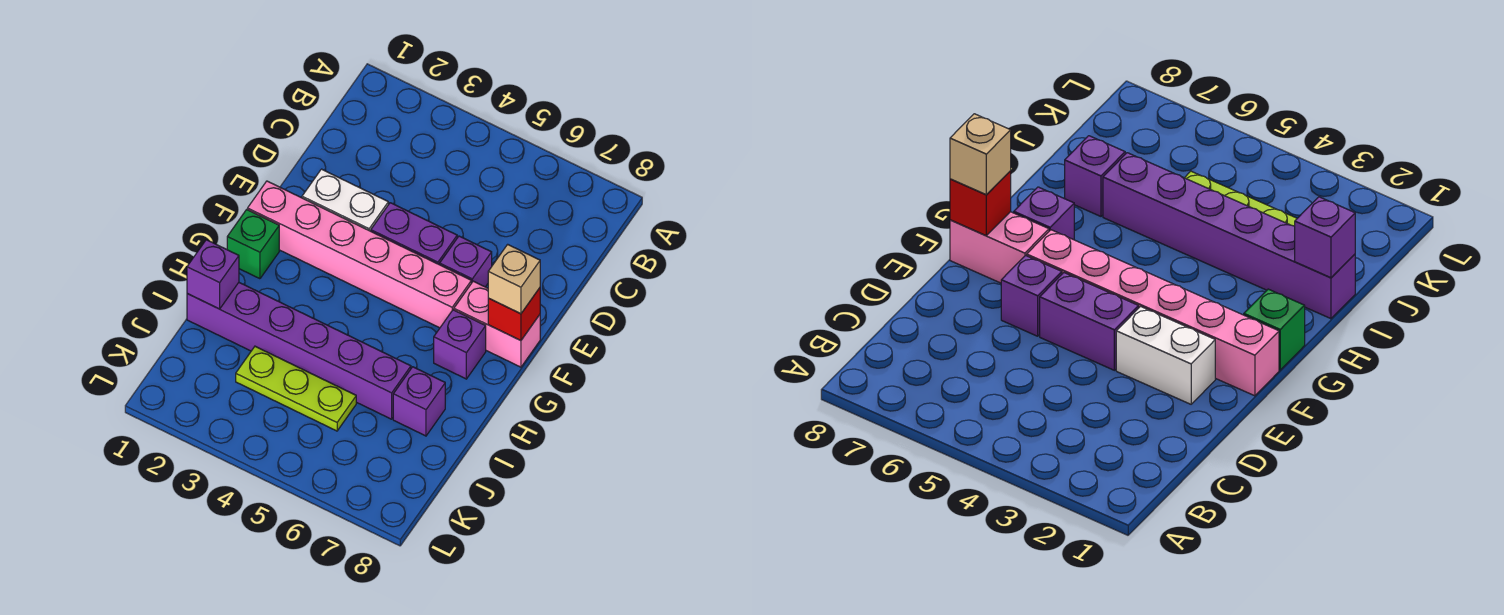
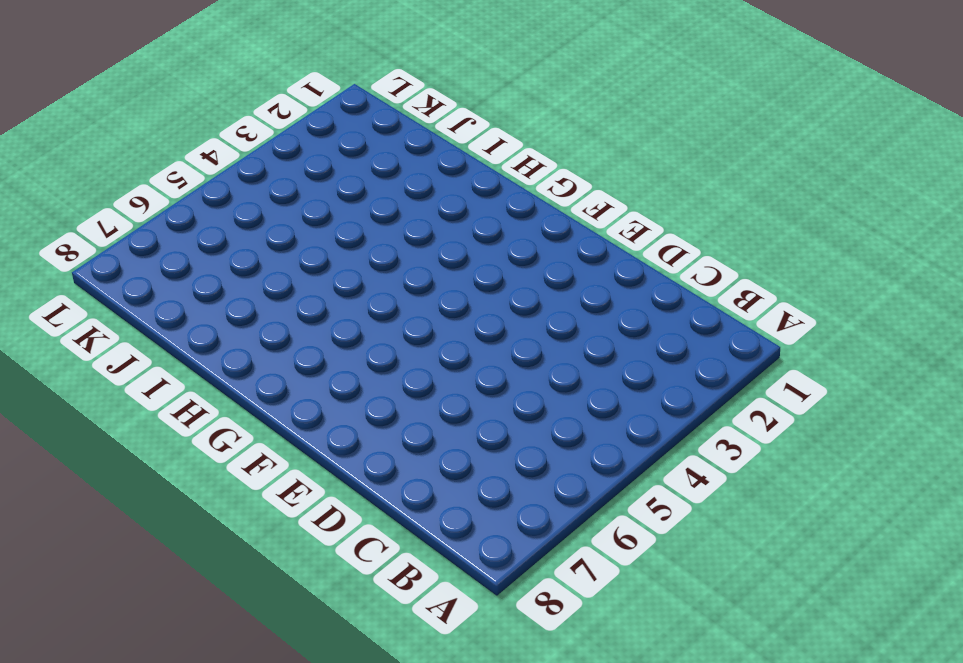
none -> white 1x2 brick [302,169,388,231]
none -> purple 1x2 brick [371,203,457,265]
none -> purple 1x1 brick [440,236,492,287]

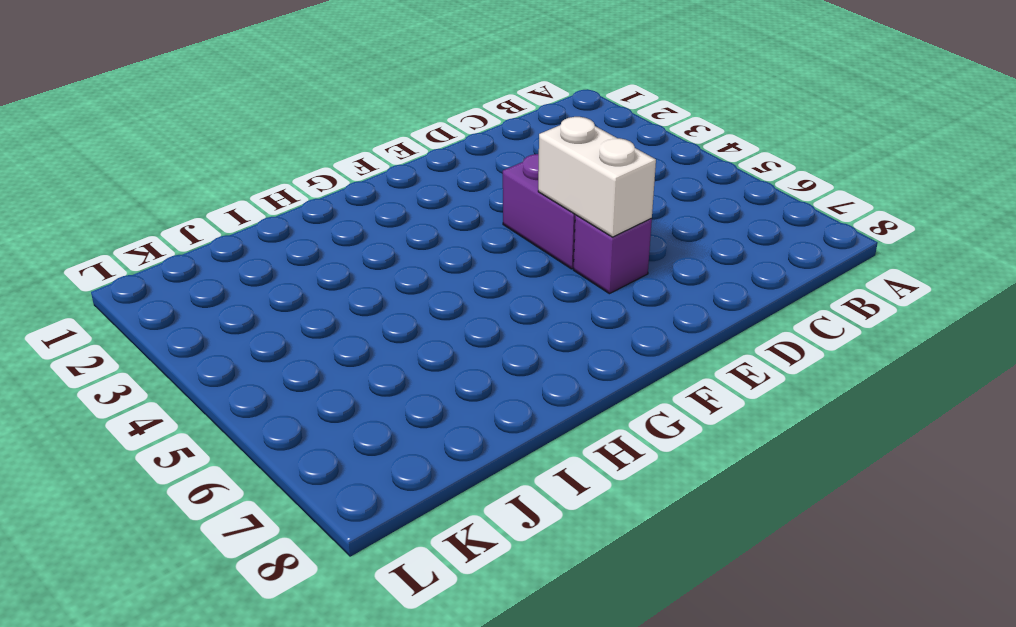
white 1x2 brick [538,117,656,237] -> white 1x2 brick moved to [302,169,388,231]
none -> pink 1x6 brick [248,181,471,328]
none -> pink 1x2 brick [454,281,540,367]
none -> green 1x1 brick [227,210,279,279]

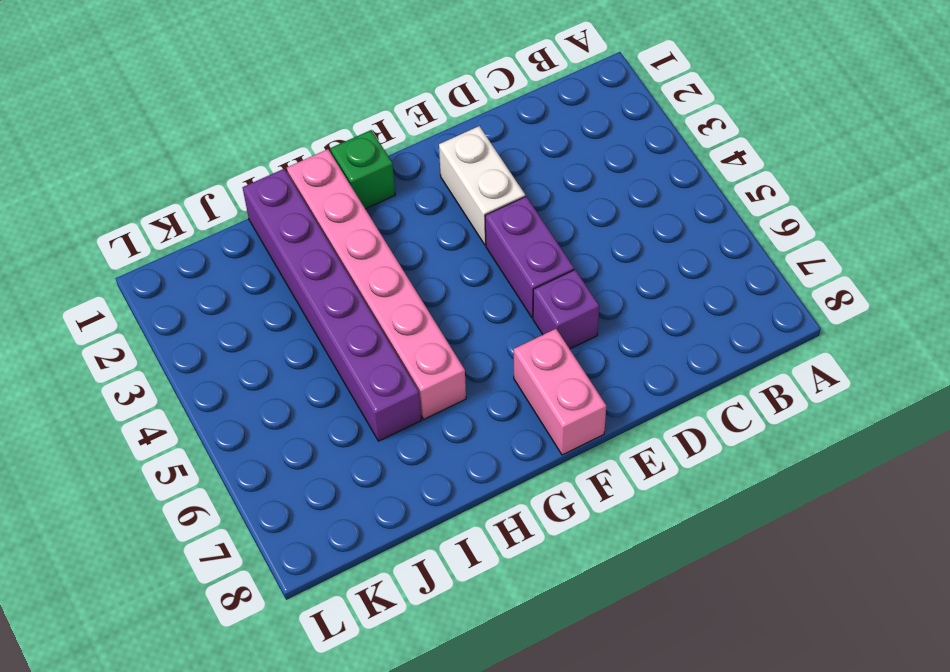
pink 1x6 brick [287,149,466,419] -> pink 1x6 brick moved to [248,181,471,328]
none -> purple 1x1 brick [434,310,486,379]
none -> purple 1x1 brick [393,367,445,436]
none -> lime 1x3 plate [236,346,356,431]

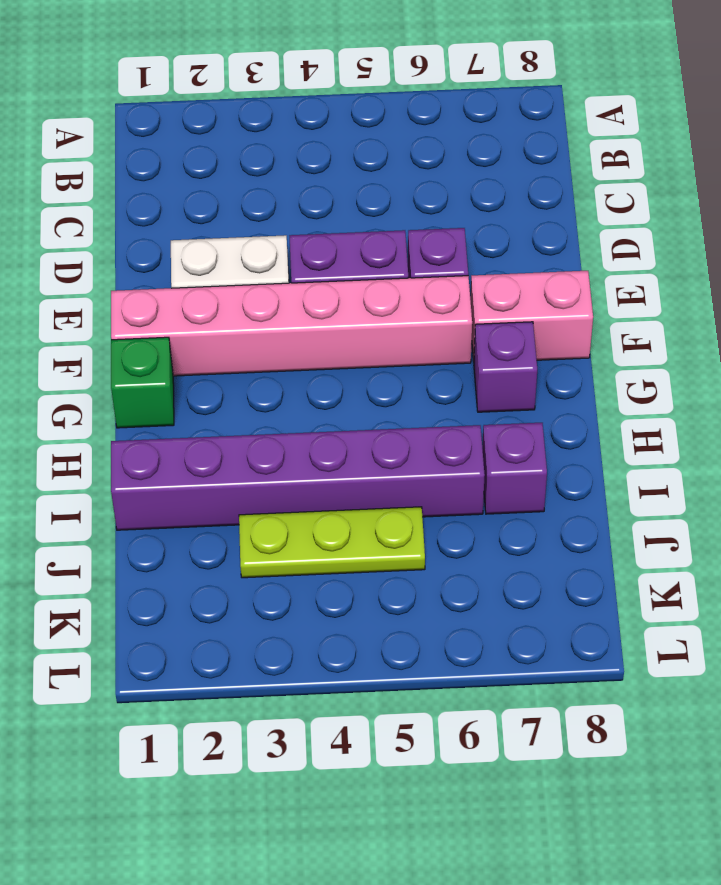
none -> red 1x1 brick [488,288,540,341]
none -> purple 1x1 brick [187,240,239,309]
none -> tan 1x1 brick [488,244,540,314]

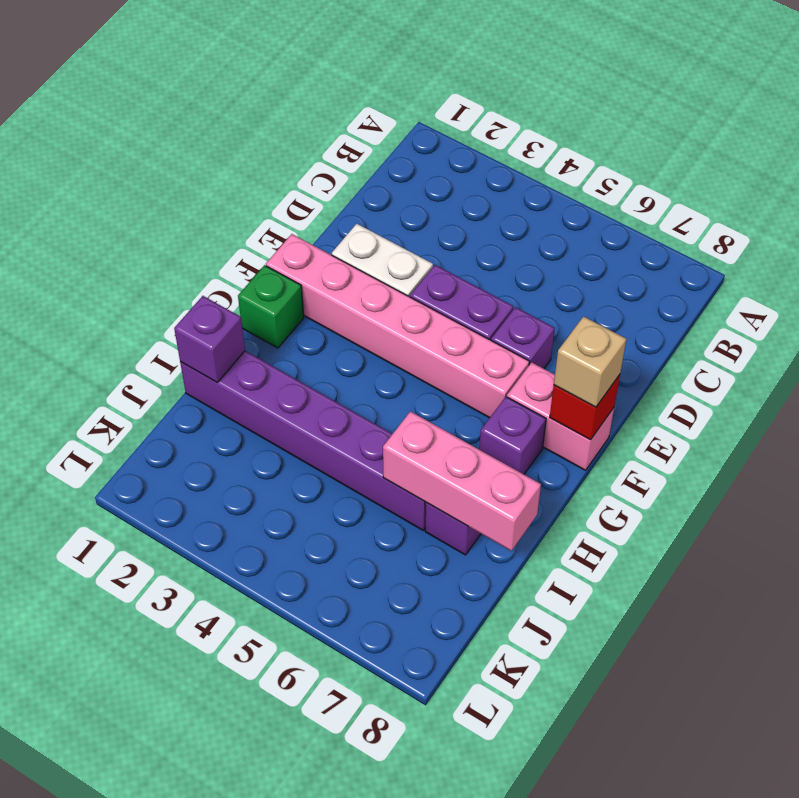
pink 1x3 brick [383,411,541,551] -> none
none -> lime 1x3 plate [236,346,356,431]

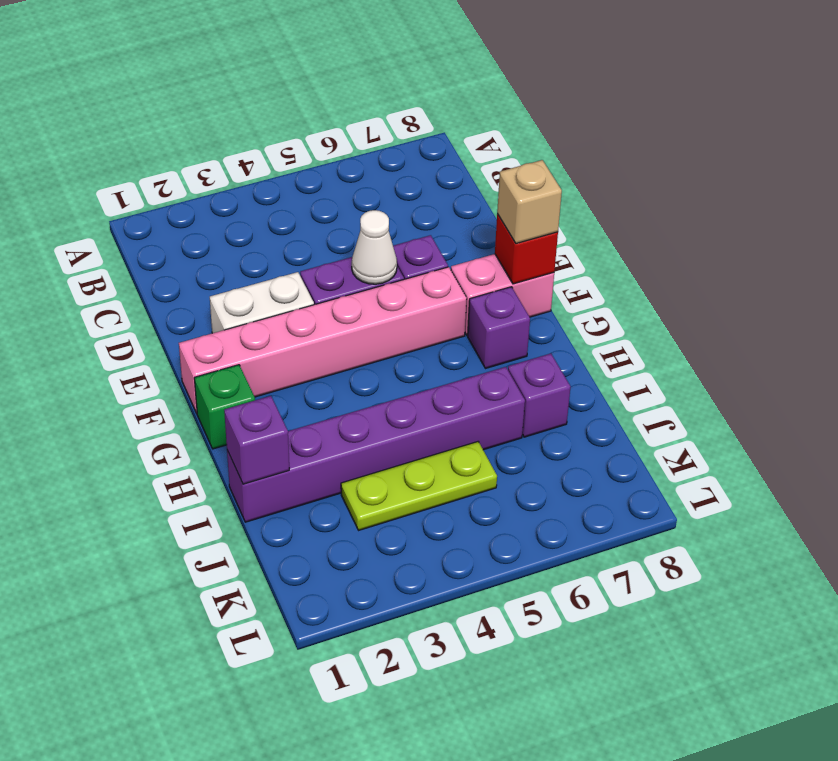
white 1x1 cone [352,210,397,284] -> none

